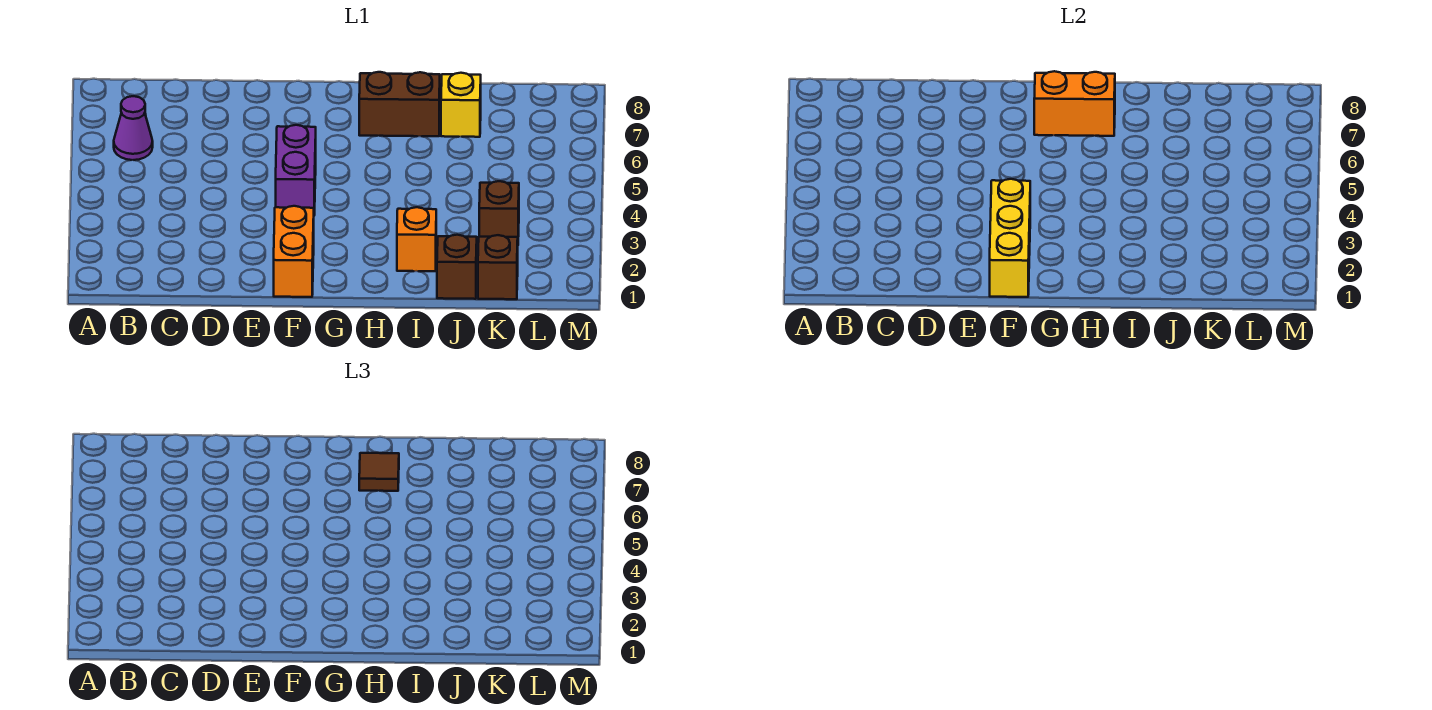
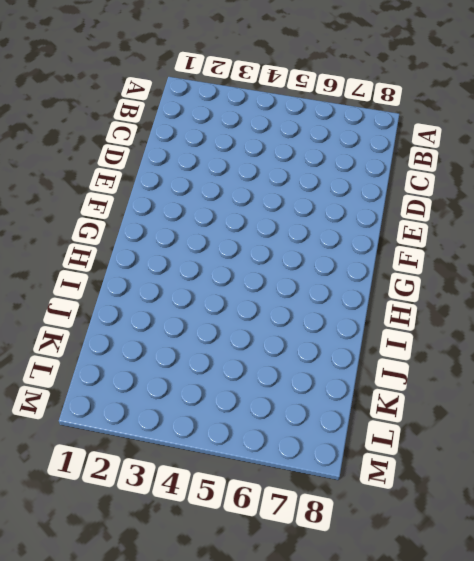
none -> purple 1x1 cone [114,96,153,160]
none -> orange 1x2 brick [274,206,314,297]
none -> purple 1x2 brick [276,125,316,215]

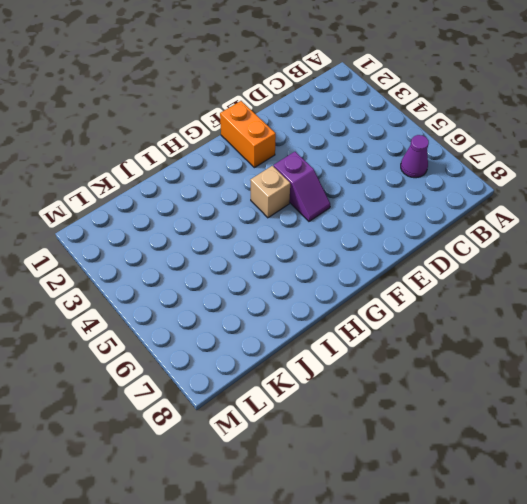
purple 1x2 slope [274,152,330,221] -> purple 1x2 brick [276,125,316,215]
tan 1x1 brick [250,166,290,218] -> none
none -> brown 1x2 brick [359,72,440,136]
none -> orange 1x1 brick [397,207,436,271]
none -> brown 1x1 brick [437,235,477,299]

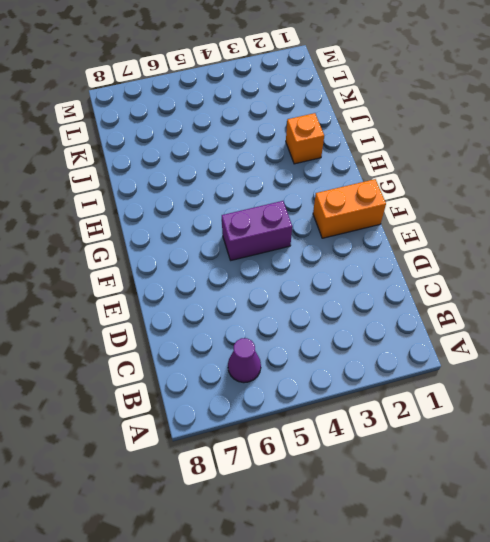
none -> brown 1x2 brick [359,72,440,136]
none -> brown 1x1 brick [437,235,477,299]
none -> yellow 1x1 brick [441,73,481,137]

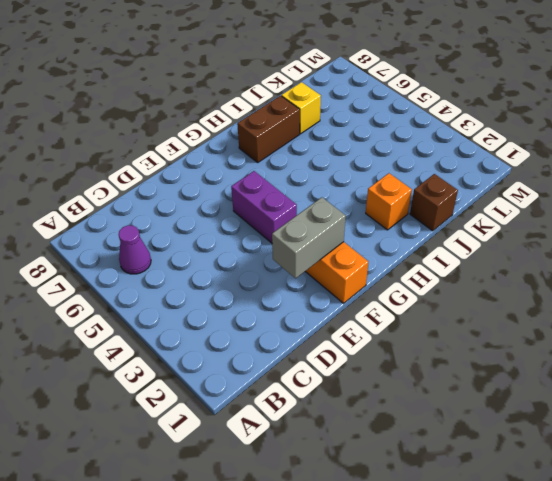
grey 1x2 brick [272,197,346,278] -> yellow 1x3 brick [990,179,1030,297]
none -> brown 1x1 brick [478,235,518,299]
none -> brown 1x1 brick [479,181,519,237]
none -> orange 1x2 brick [1034,71,1115,136]

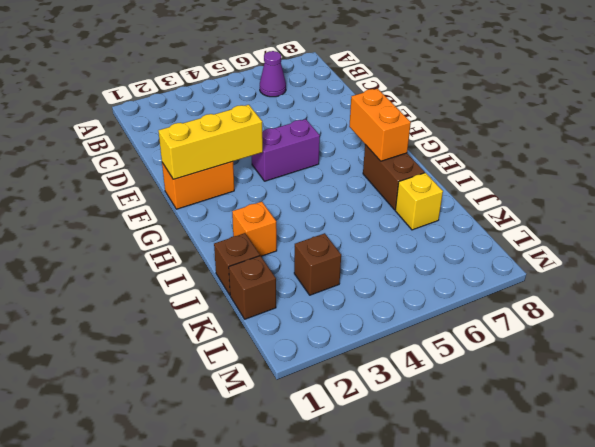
none -> brown 1x1 tile [359,453,399,491]

